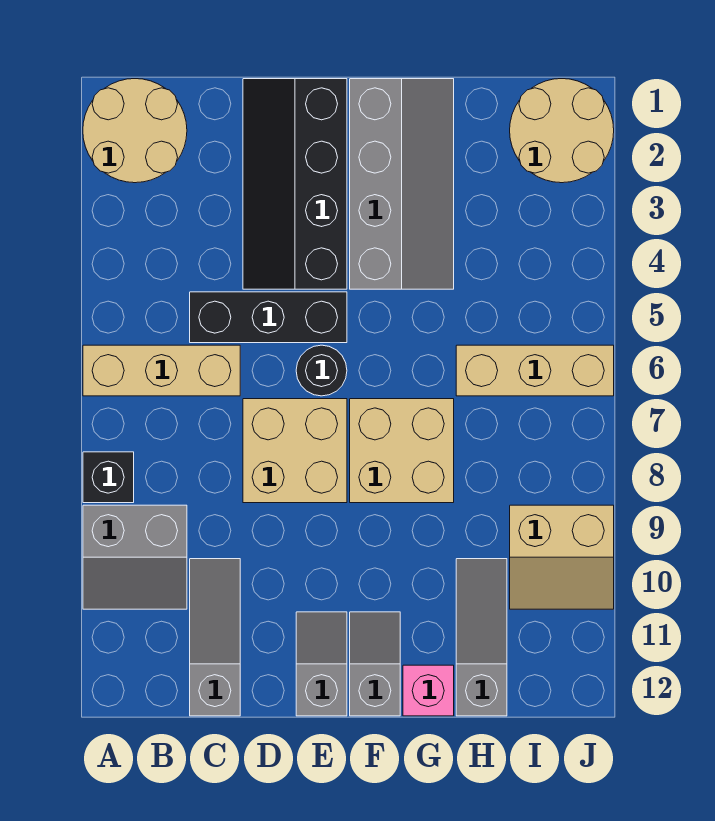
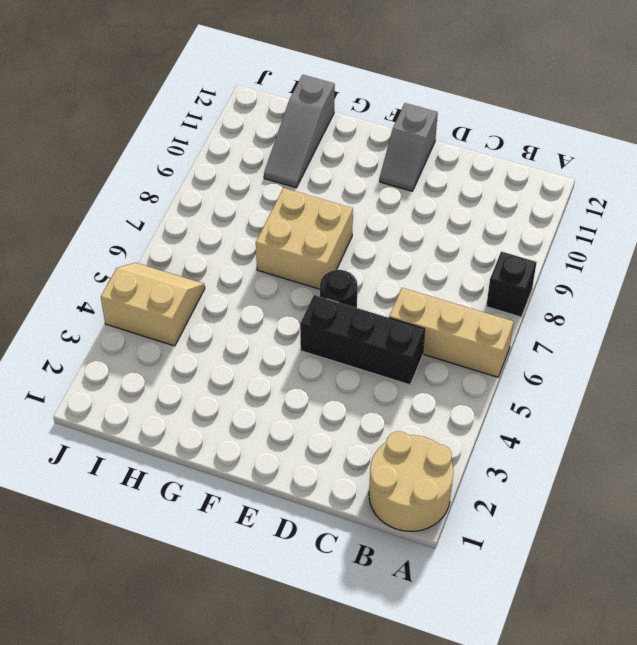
tan 2x2 slope [101,263,205,346] -> tan 2x2 slope moved to [510,505,614,609]
none -> grey 2x2 slope [83,505,187,609]
none -> grey 1x3 slope [190,559,240,716]
none -> black 2x4 slope [243,79,347,289]

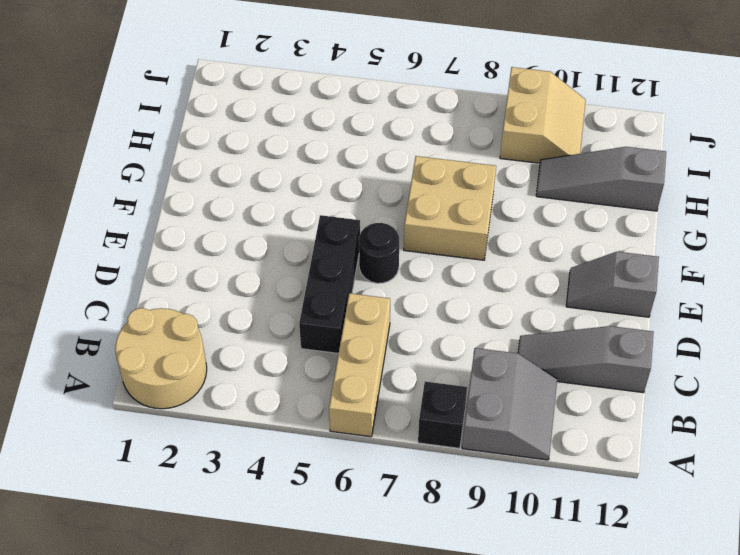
none -> black 2x4 slope [243,79,347,289]
none -> tan 2x2 brick [243,399,347,503]
none -> grey 2x4 slope [350,79,454,289]

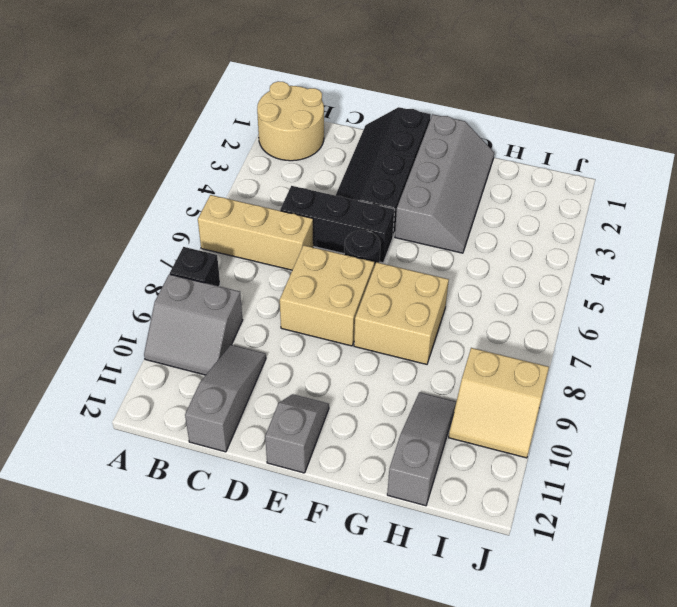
none -> grey 1x2 slope [350,612,400,716]
none -> pink 1x1 brick [403,665,454,716]
none -> tan 1x3 brick [456,345,614,396]

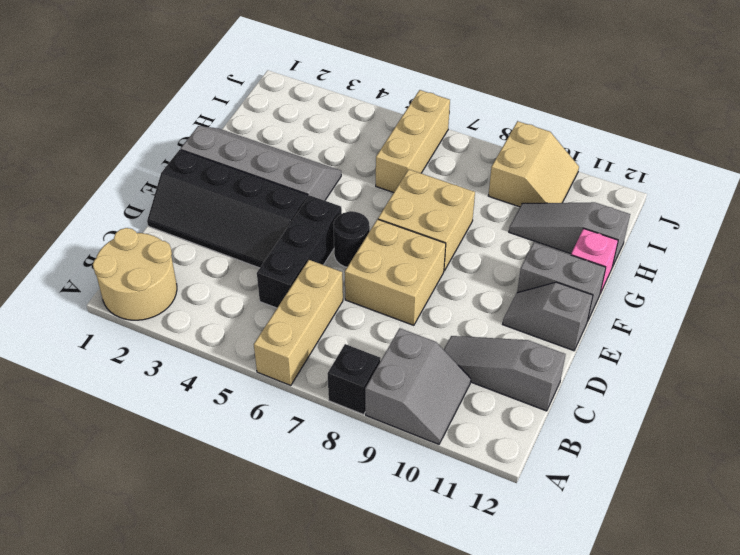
grey 1x2 brick [517,243,606,322] -> grey 1x2 slope [350,612,400,716]
none -> tan 2x2 round brick [510,79,614,183]

